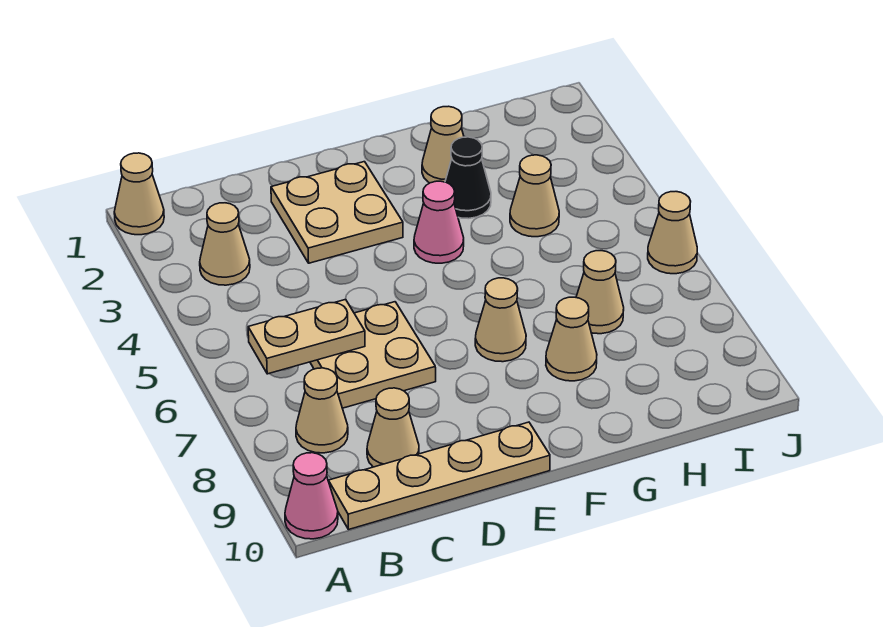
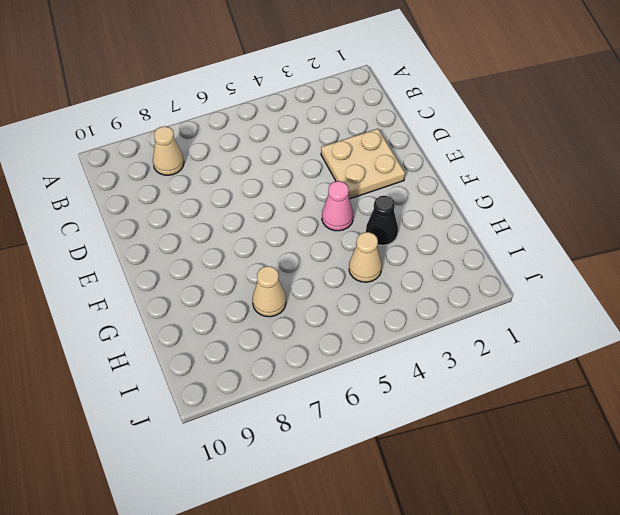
none -> tan 1x1 cone [114,153,164,235]
none -> pink 1x1 cone [285,453,338,539]
none -> tan 1x1 cone [200,203,250,285]

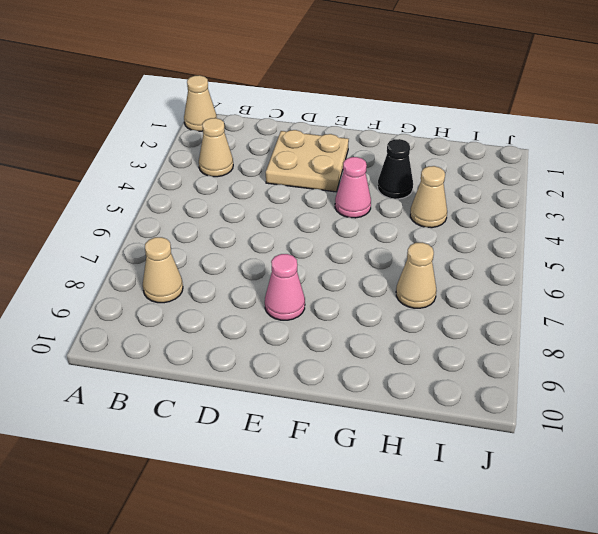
pink 1x1 cone [265,254,305,320] -> pink 1x1 cone moved to [285,453,338,539]
none -> tan 1x4 plate [328,422,550,530]
none -> tan 2x2 plate [310,302,436,408]
none -> tan 1x1 cone [367,388,419,467]

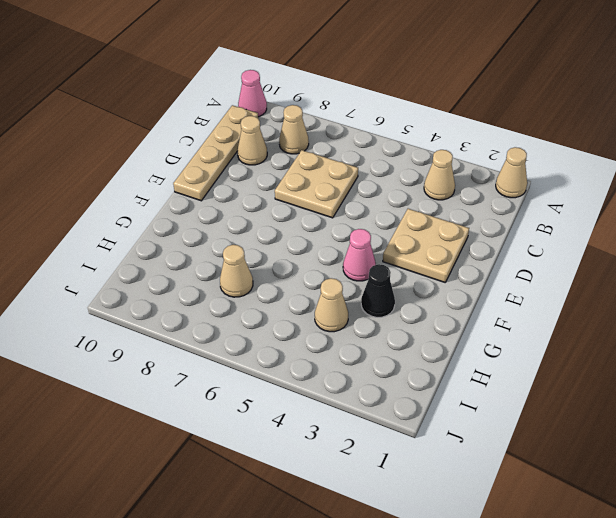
none -> tan 1x1 cone [475,278,526,362]
none -> tan 1x1 cone [422,106,464,183]
none -> tan 1x1 cone [546,297,597,381]

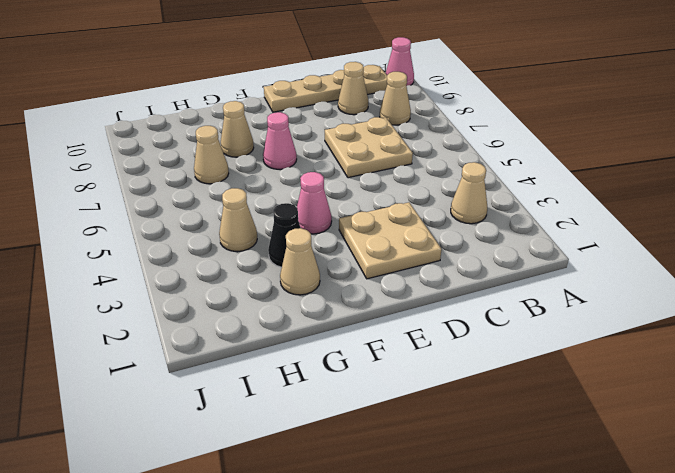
pink 1x1 cone [263,112,297,169] -> tan 1x1 cone [475,278,526,362]
none -> tan 1x1 cone [114,153,164,235]
none -> tan 1x1 cone [648,192,697,274]
none -> tan 1x2 plate [248,299,365,374]

